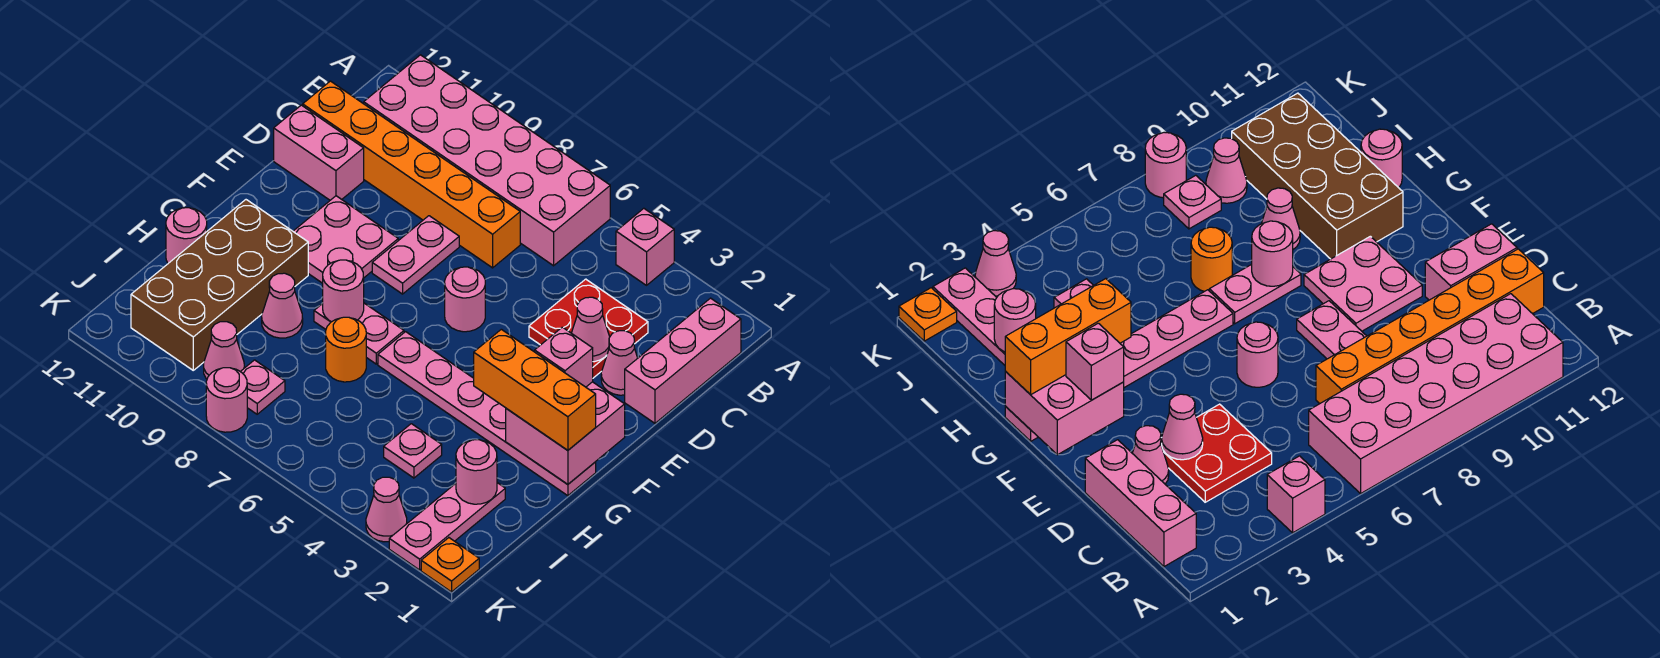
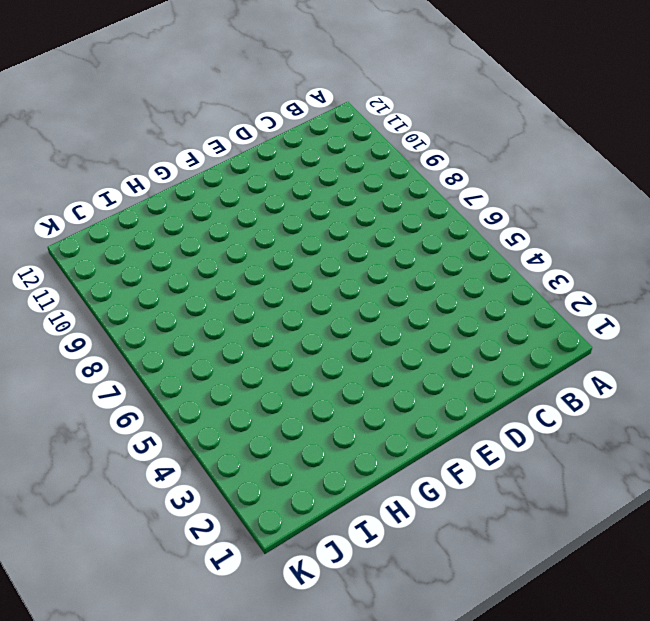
none -> pink 1x1 brick [616,208,674,285]
none -> pink 2x6 brick [364,55,610,266]
none -> pink 1x3 brick [625,298,741,423]

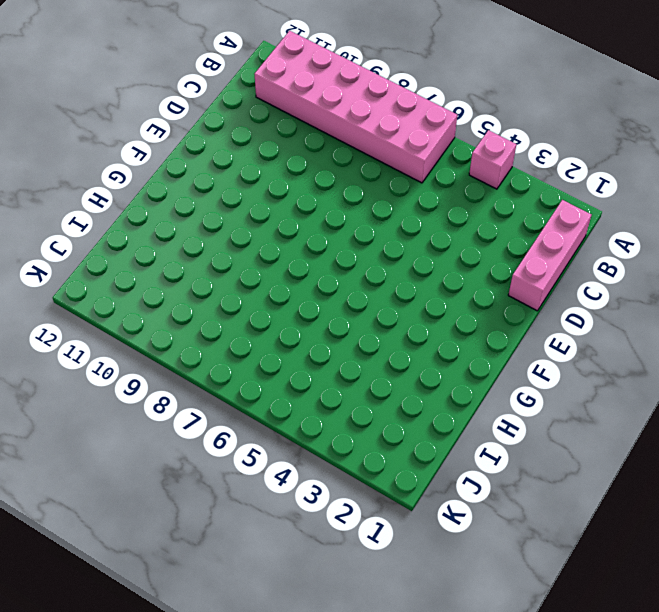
none -> red 2x2 plate [529,279,648,378]
none -> orange 1x6 brick [303,81,520,268]
none -> pink 1x1 cone [601,331,638,395]

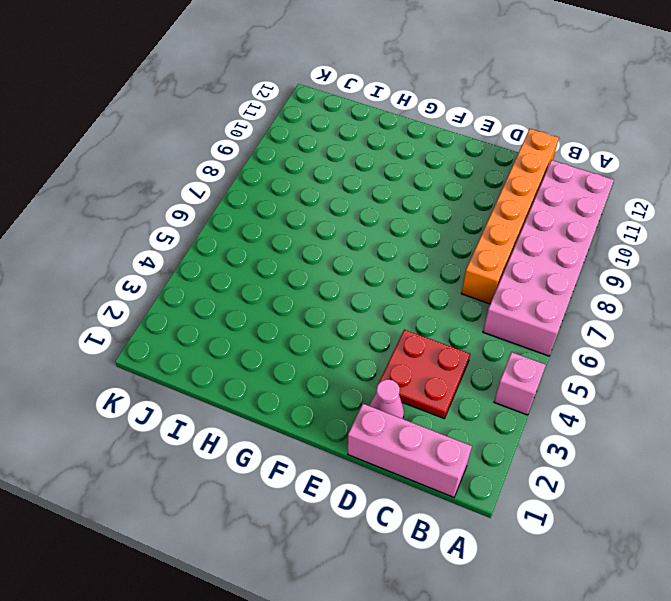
none -> pink 1x2 plate [372,216,459,294]
none -> pink 1x2 brick [274,105,364,200]
none -> pink 1x1 round brick [445,267,485,332]

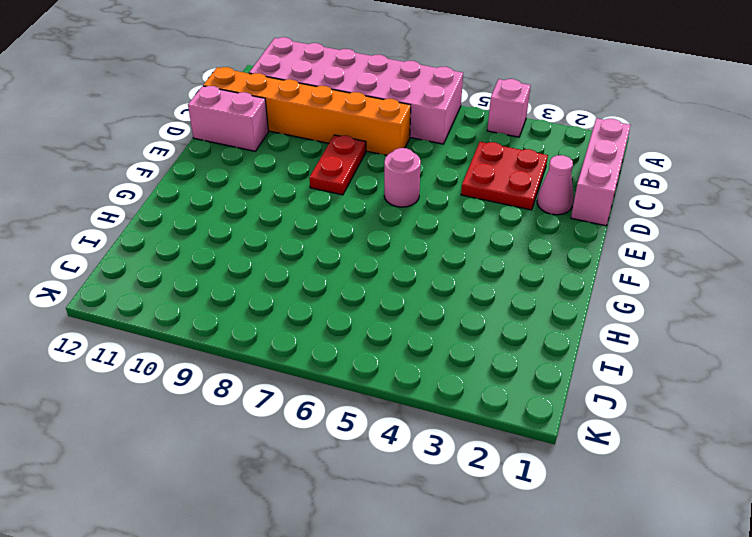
red 1x2 plate [310,135,366,195] -> pink 1x2 plate [372,216,459,294]
none -> pink 2x2 plate [293,196,398,283]
none -> pink 1x6 plate [378,332,596,496]
none -> pink 1x2 plate [314,303,404,364]

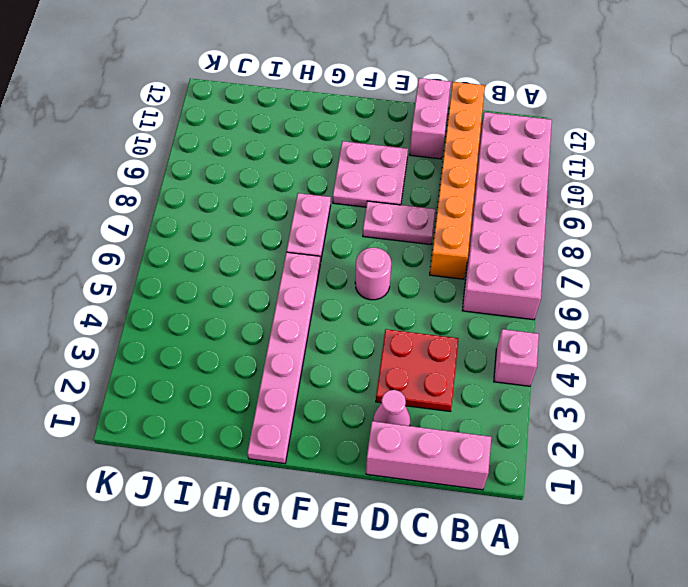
none -> brown 2x4 brick [131,200,308,370]
none -> orange 1x1 round brick [326,317,366,382]
none -> pink 1x1 cone [262,273,303,338]

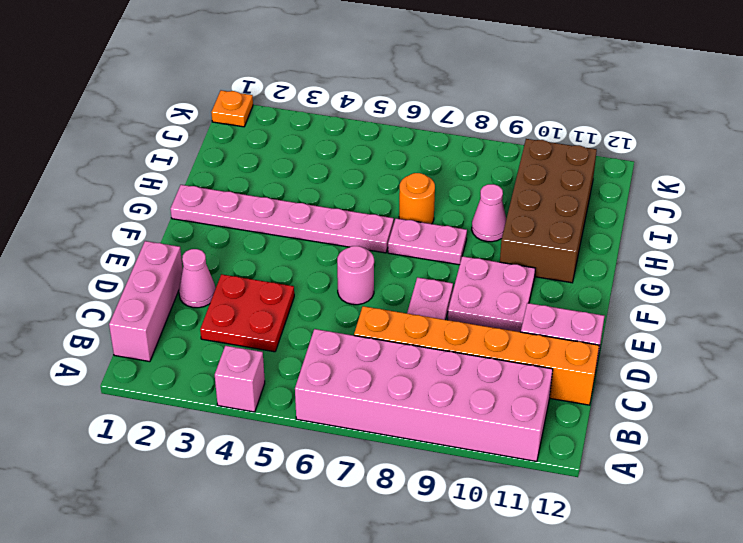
none -> pink 1x1 round brick [166,208,207,263]
none -> pink 1x3 plate [389,483,505,570]
none -> pink 1x1 plate [384,424,442,478]

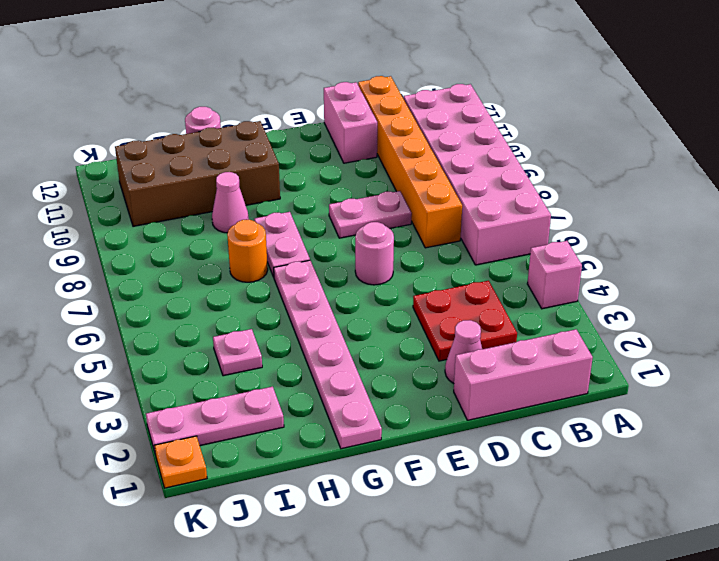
none -> pink 2x2 plate [293,196,398,283]
none -> pink 1x1 plate [240,360,285,414]
none -> pink 1x1 cone [204,322,244,379]

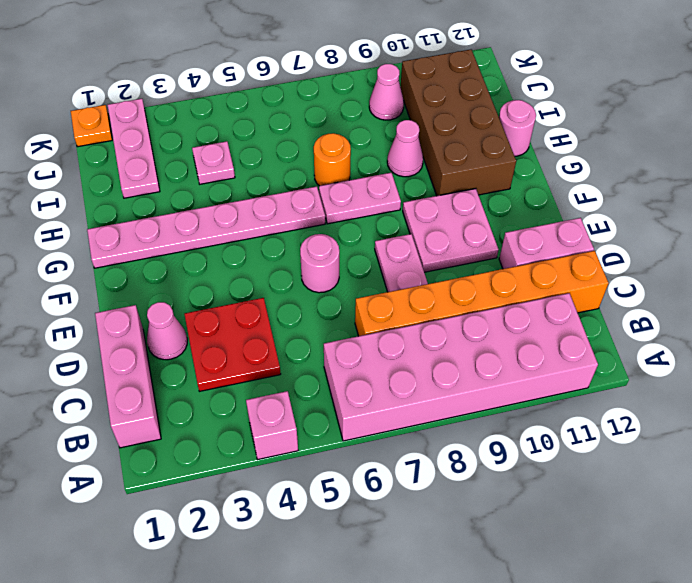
none -> pink 1x1 plate [240,360,285,414]
none -> pink 1x1 cone [366,477,407,542]
none -> pink 1x1 round brick [206,368,247,432]

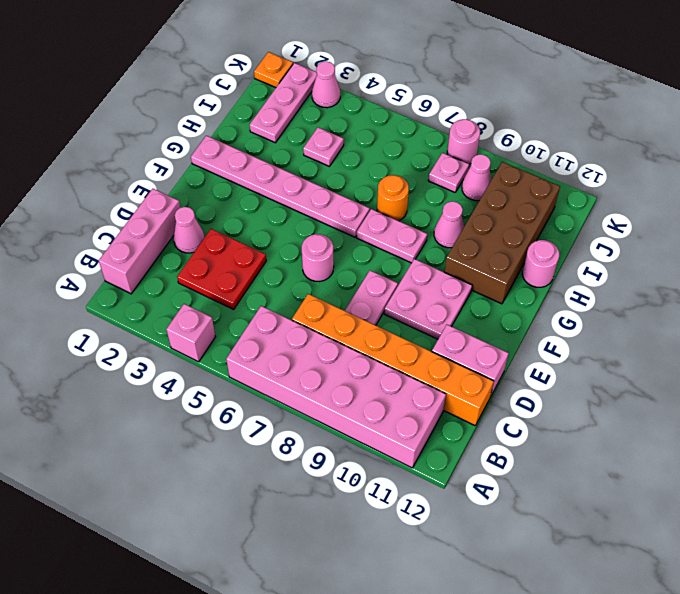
none -> pink 1x1 cone [572,297,610,362]
none -> pink 2x2 brick [506,382,625,484]
none -> pink 1x1 round brick [323,260,364,322]

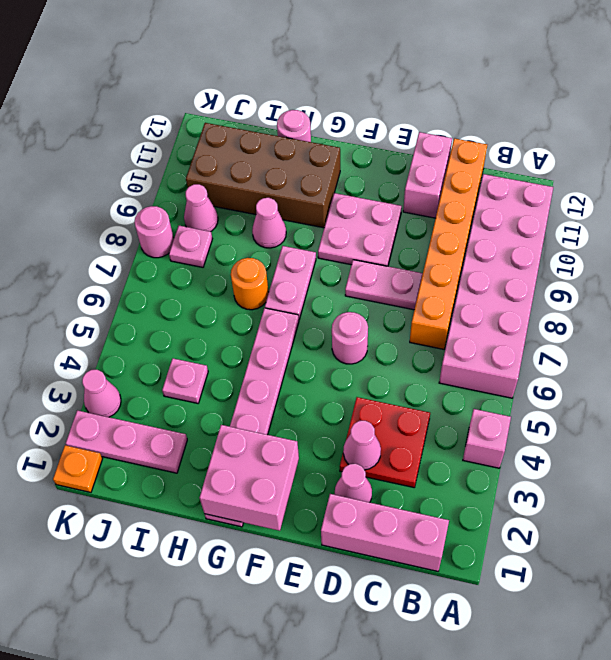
none -> pink 1x1 round brick [323,260,364,322]
none -> pink 1x1 round brick [456,440,497,504]
none -> pink 1x1 brick [535,327,593,387]

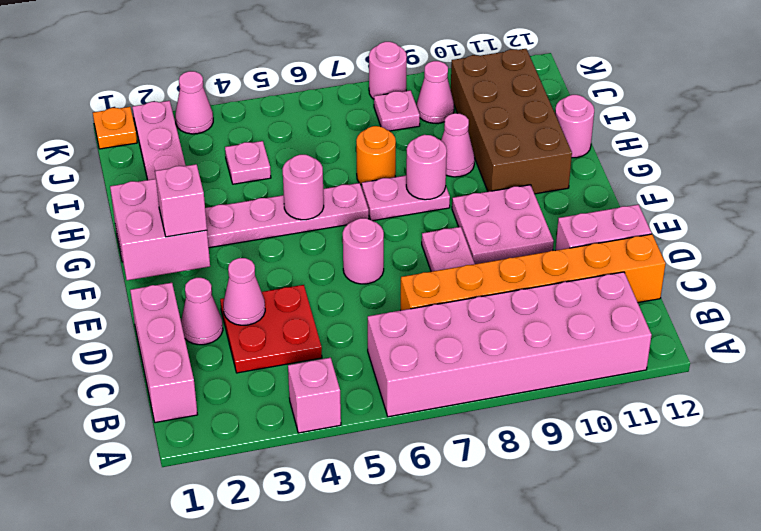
pink 1x1 round brick [282,155,324,220] -> pink 1x1 round brick moved to [456,440,497,504]
none -> orange 1x3 brick [474,329,596,450]

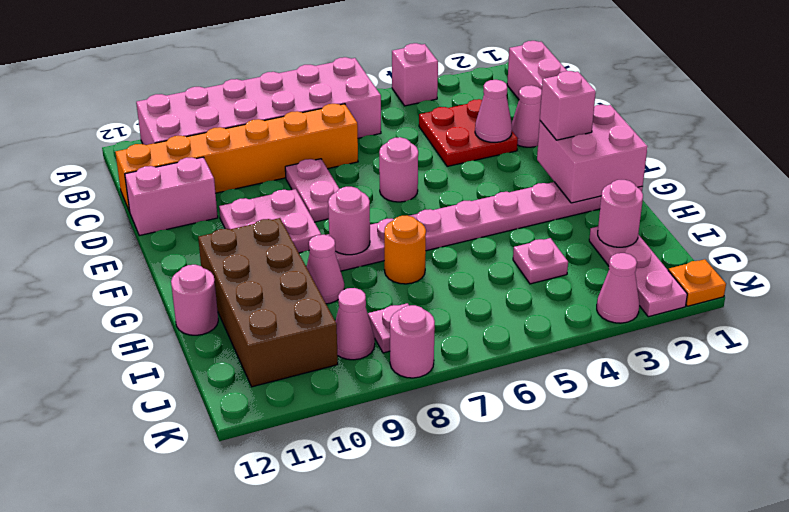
none -> orange 1x3 brick [474,329,596,450]

